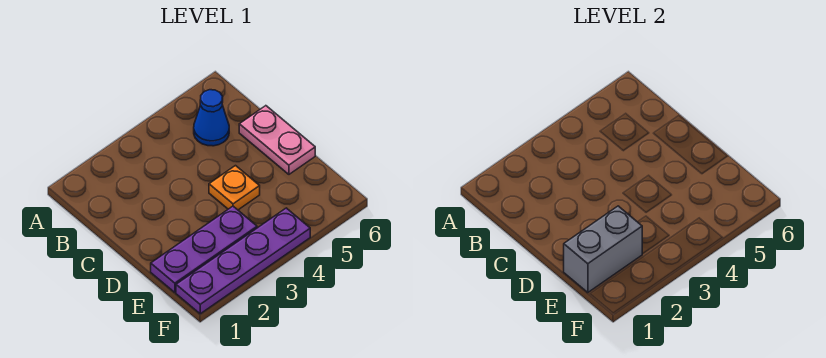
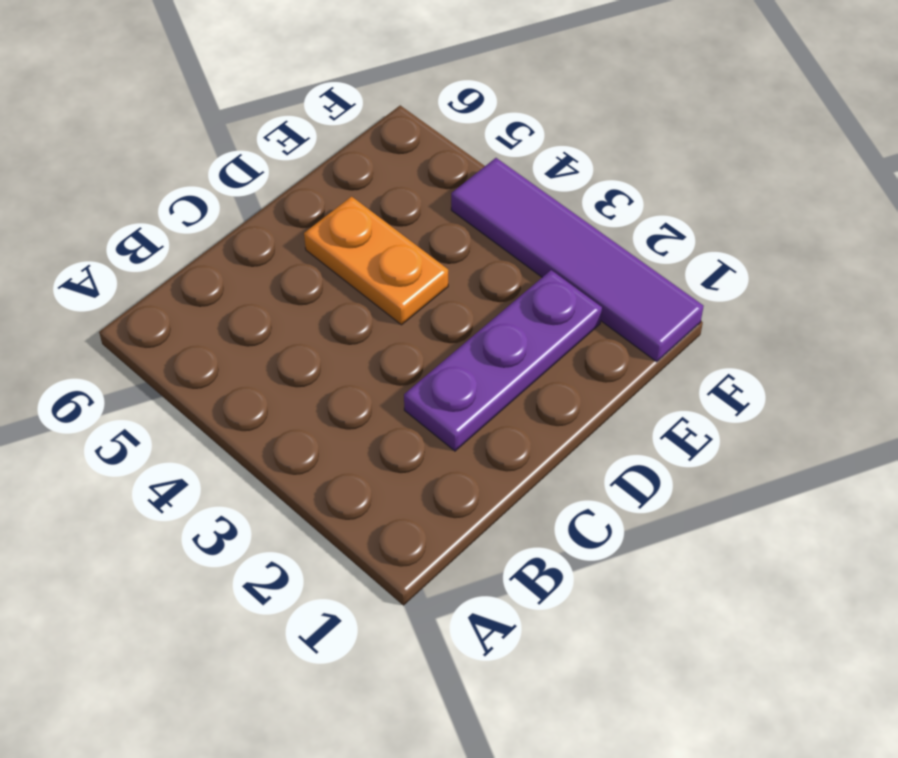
purple 1x3 plate [404,270,602,451] -> purple 1x3 plate turned to [151,206,257,293]
orange 1x2 plate [304,197,448,325] -> orange 1x1 plate [209,166,260,210]
purple 1x4 tile [451,158,704,362] -> purple 1x4 plate [176,208,310,314]
none -> blue 1x1 cone [194,90,229,146]
none -> pink 1x2 plate [239,106,315,174]

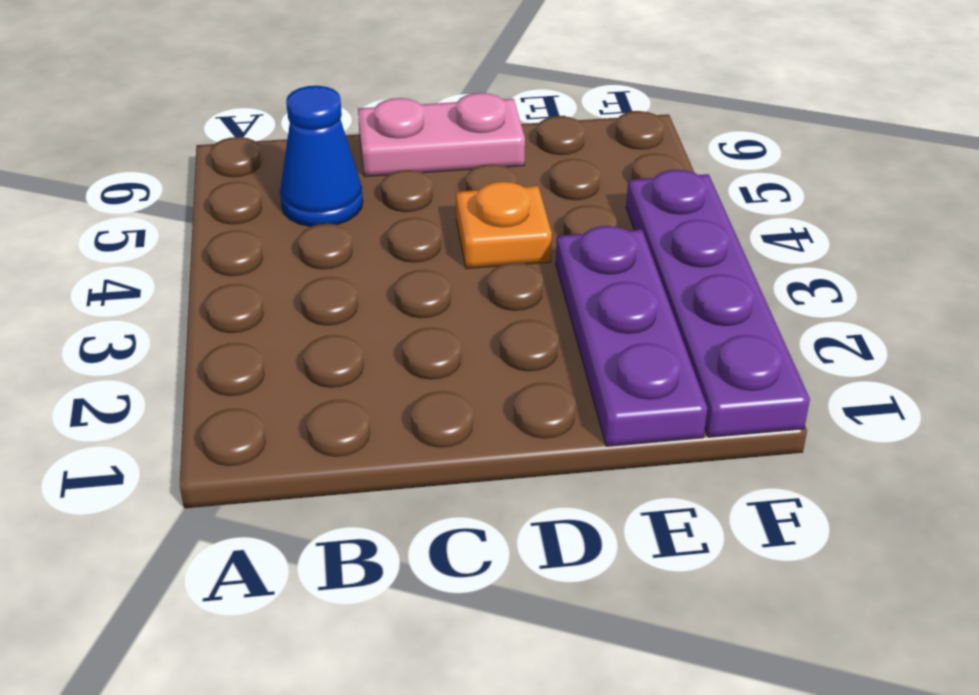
none -> grey 1x2 brick [564,206,642,293]

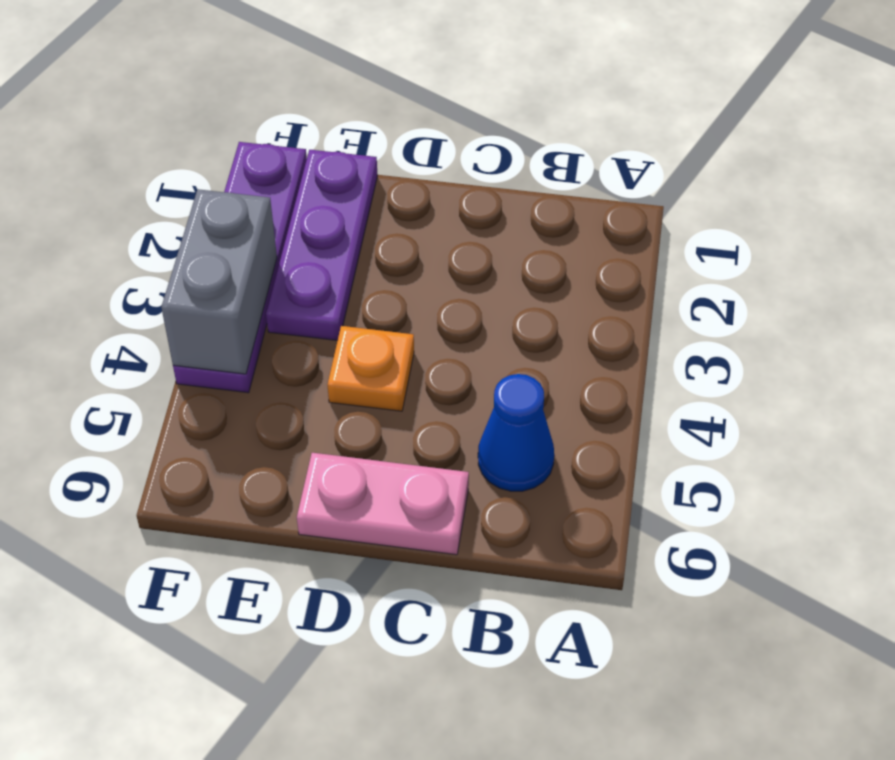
grey 1x2 brick [161,189,277,374] -> grey 1x2 brick moved to [564,206,642,293]

